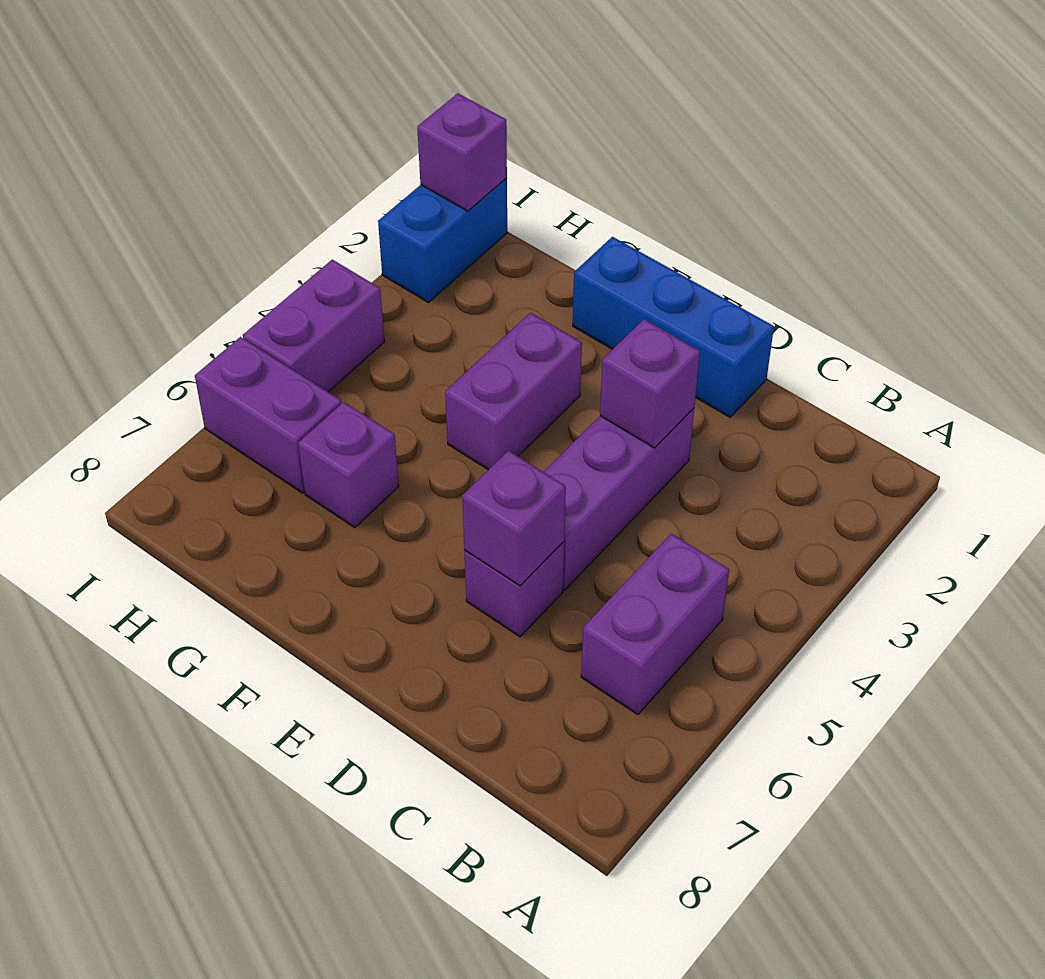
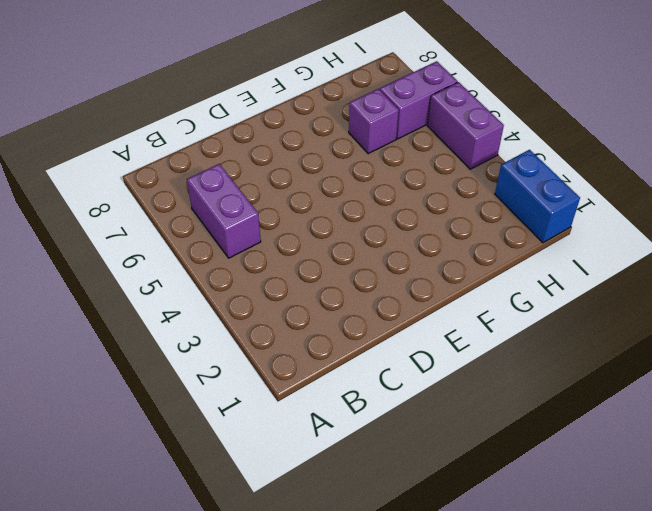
none -> blue 1x3 brick [573,237,774,417]
none -> purple 1x3 brick [544,408,694,590]
none -> purple 1x1 brick [464,542,564,637]

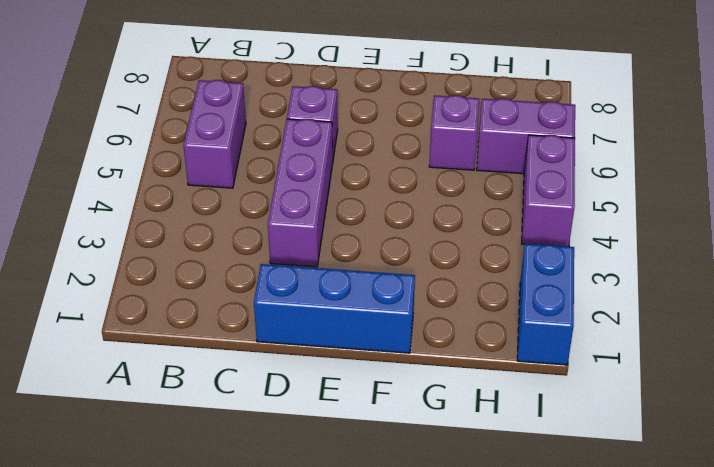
none -> purple 1x2 brick [445,313,582,470]
none -> purple 1x1 brick [600,319,700,448]
none -> purple 1x1 brick [462,451,566,586]

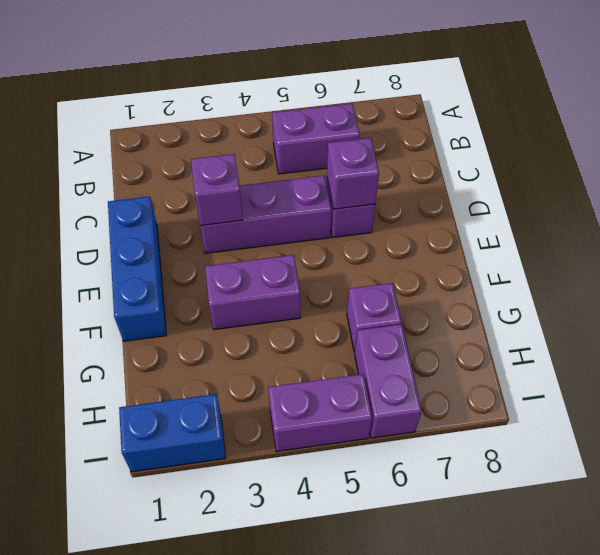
none -> purple 1x1 brick [417,93,507,211]

